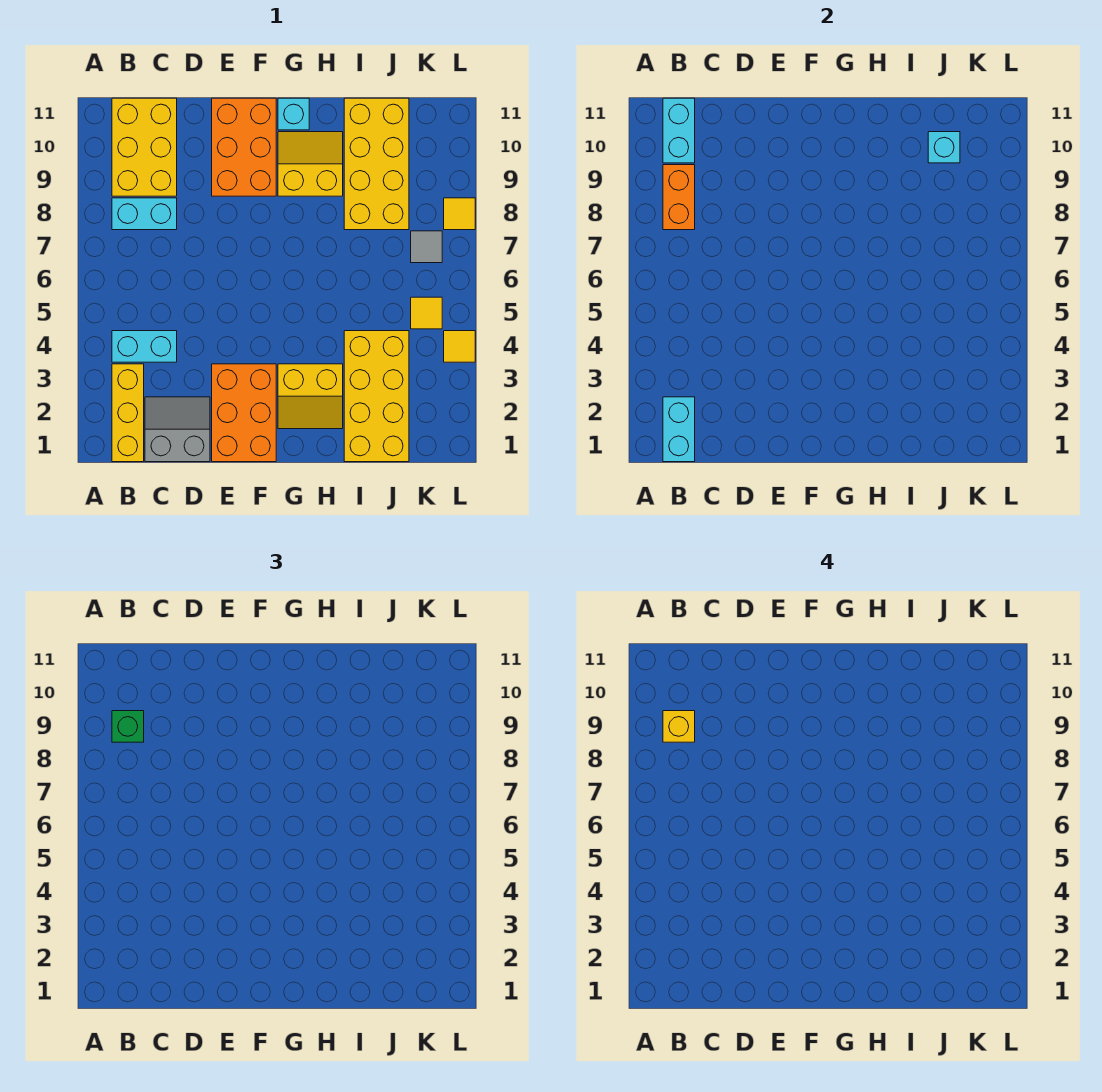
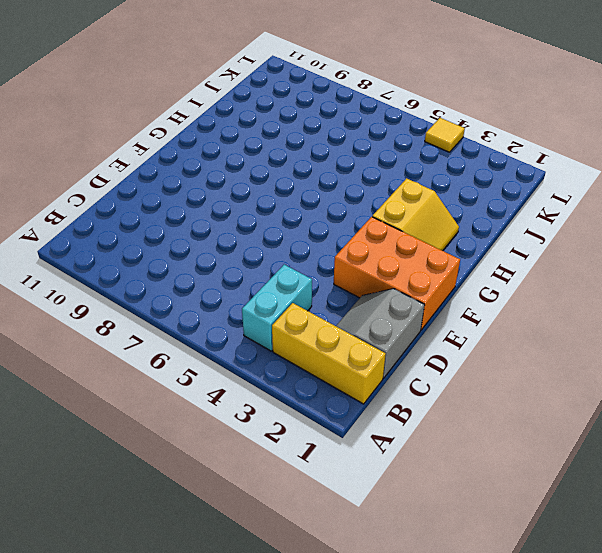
none -> cyan 1x2 brick [112,198,177,230]
none -> yellow 2x3 brick [112,98,177,196]
none -> orange 2x3 brick [212,98,276,196]

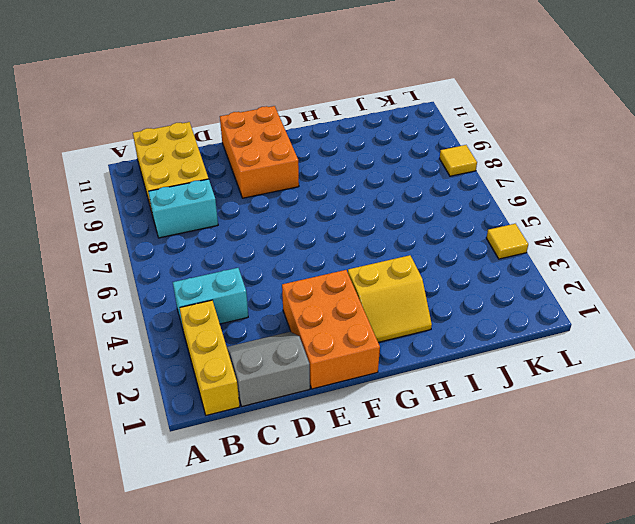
none -> yellow 2x2 slope [278,132,343,196]
none -> cyan 1x1 brick [278,98,309,130]
none -> yellow 2x4 brick [344,331,409,462]

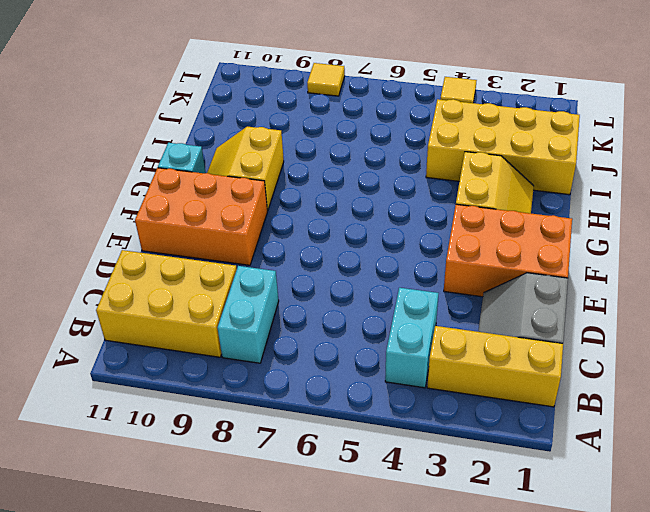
none -> yellow 2x4 brick [344,98,409,230]
none -> yellow 1x1 tile [411,297,442,329]
none -> grey 1x1 tile [411,231,442,263]

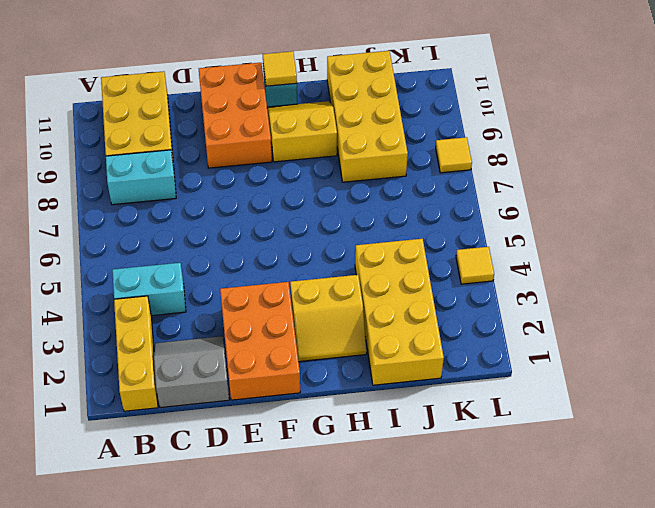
yellow 1x1 tile [263,51,297,86] -> yellow 1x1 tile moved to [411,297,442,329]
none -> grey 1x1 tile [411,231,442,263]
none -> cyan 1x2 brick [663,397,695,462]
none -> orange 1x2 brick [663,165,695,230]

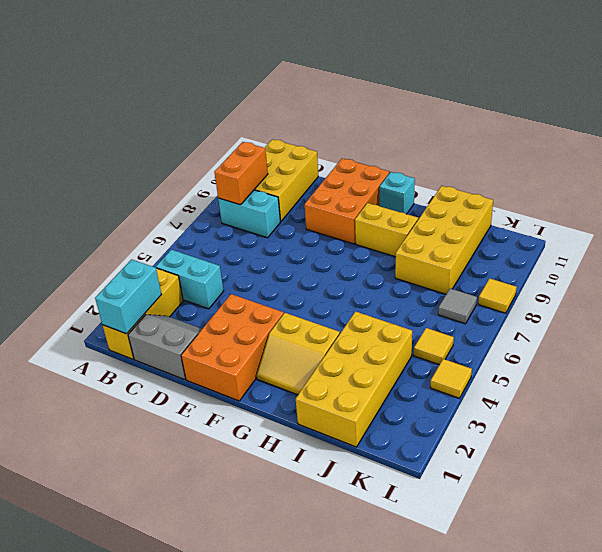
none -> cyan 1x2 brick [663,98,695,163]
none -> cyan 1x1 brick [928,132,960,163]
none -> green 1x1 brick [112,711,144,742]

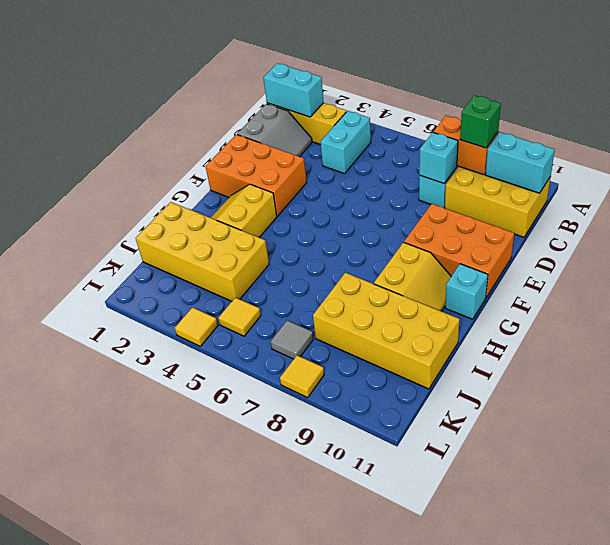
cyan 1x1 brick [419,133,458,183] -> cyan 1x1 brick moved to [928,132,960,163]
none -> yellow 1x1 brick [663,711,695,742]

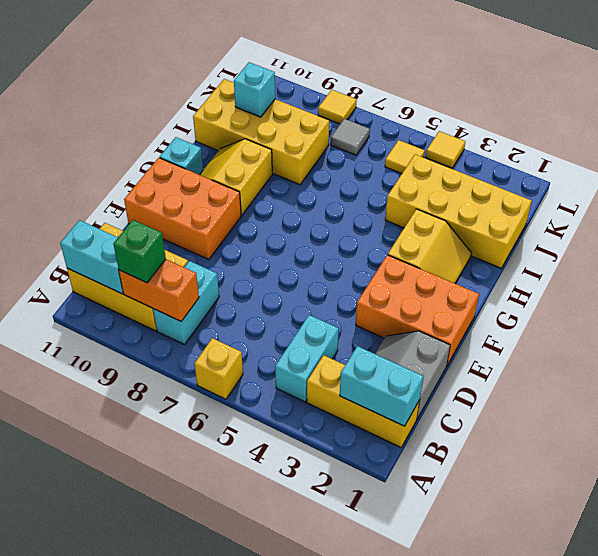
yellow 1x1 brick [194,338,243,399] -> yellow 1x1 brick moved to [663,711,695,742]

